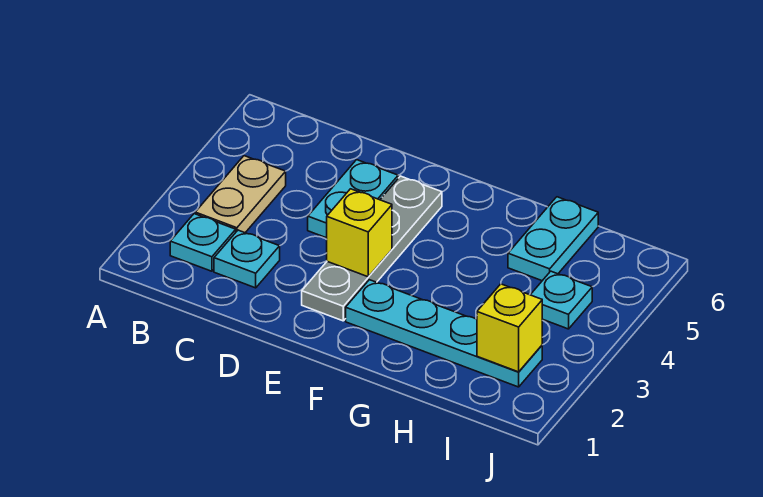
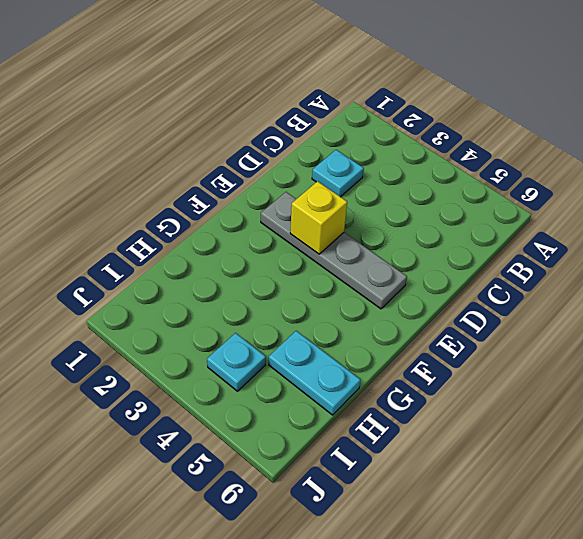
none -> cyan 1x1 plate [170,214,236,271]
none -> tan 1x2 plate [195,156,286,233]

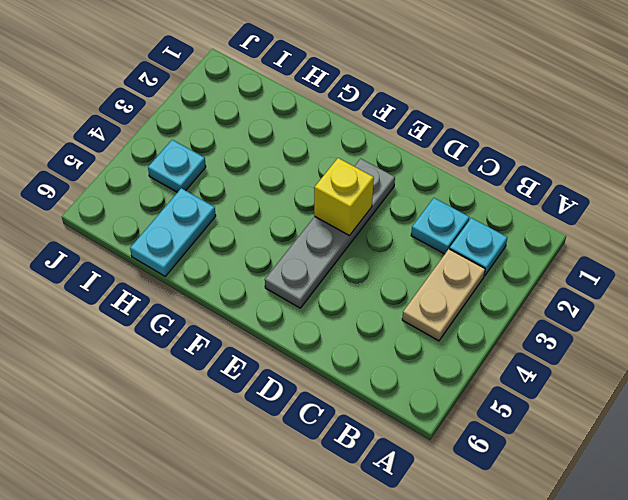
none -> cyan 1x2 plate [308,160,398,238]
none -> cyan 1x4 plate [346,280,542,387]

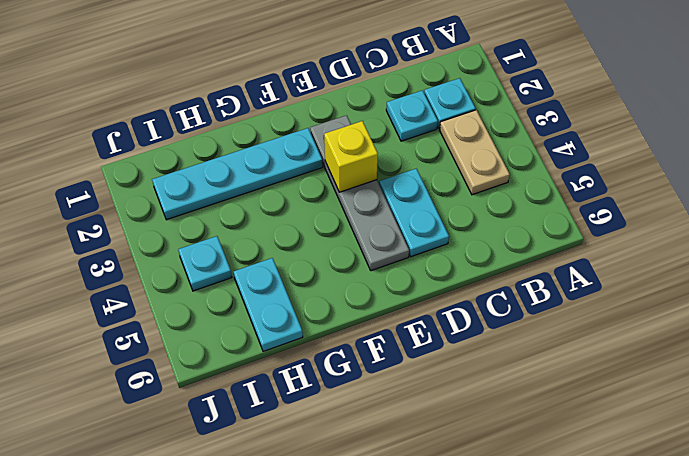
none -> yellow 1x1 brick [477,284,542,372]

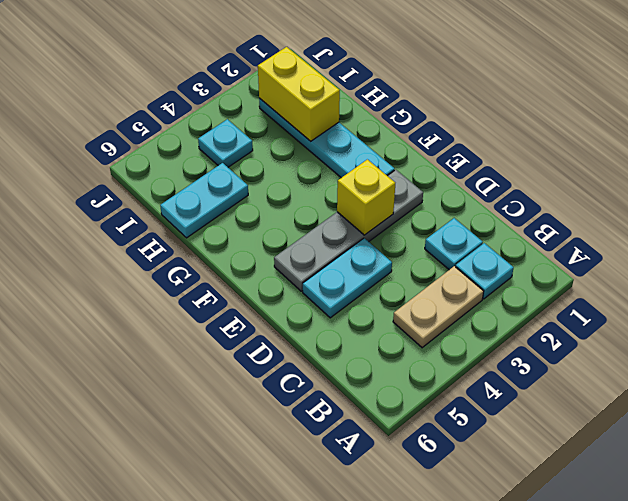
yellow 1x2 brick [258,47,340,141] -> yellow 1x1 brick [477,284,542,372]

